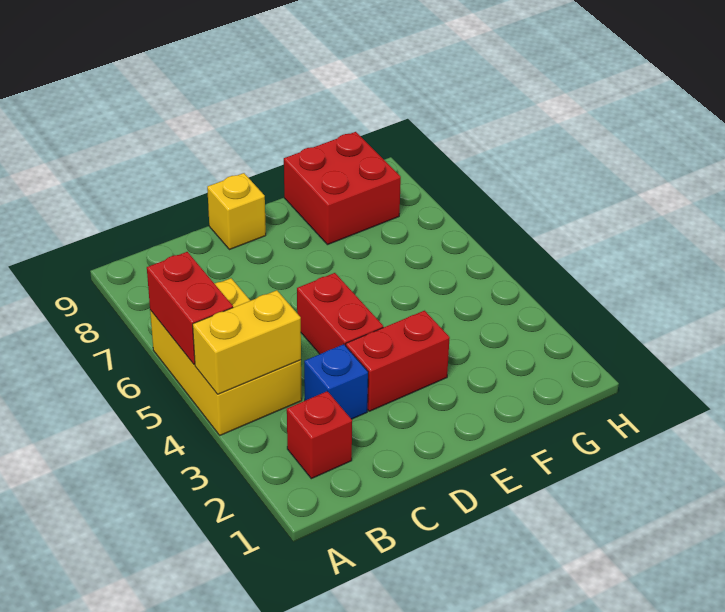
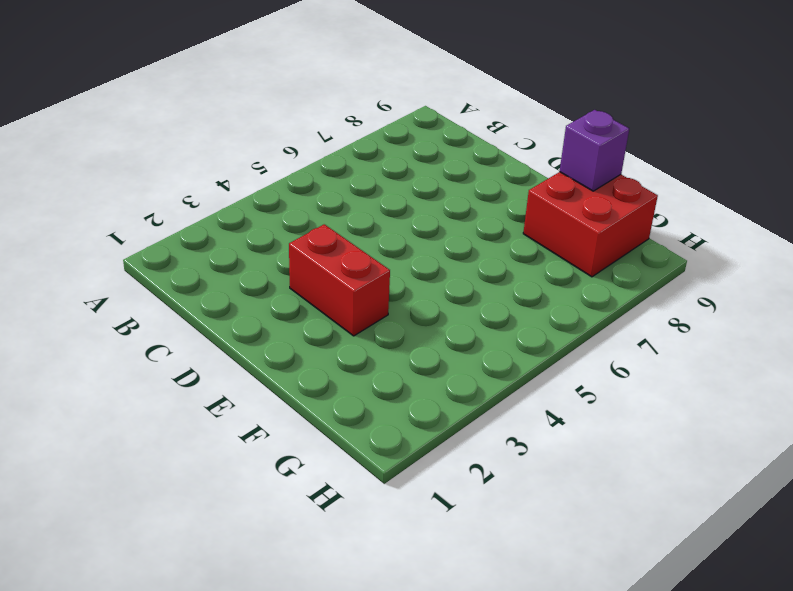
purple 1x1 brick [560,110,629,191] -> none
none -> yellow 2x3 brick [150,278,302,435]
none -> red 1x1 brick [287,391,352,479]

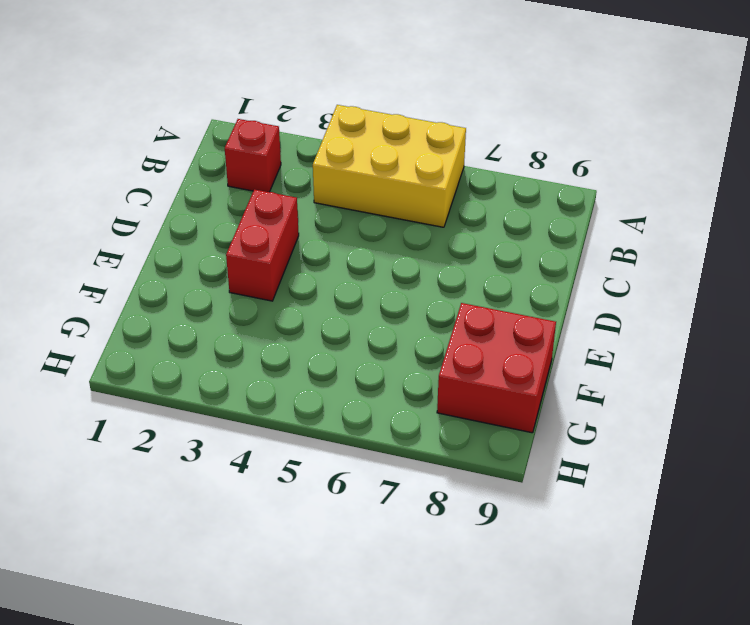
none -> blue 1x1 brick [304,344,368,419]
none -> red 1x2 brick [297,273,383,354]

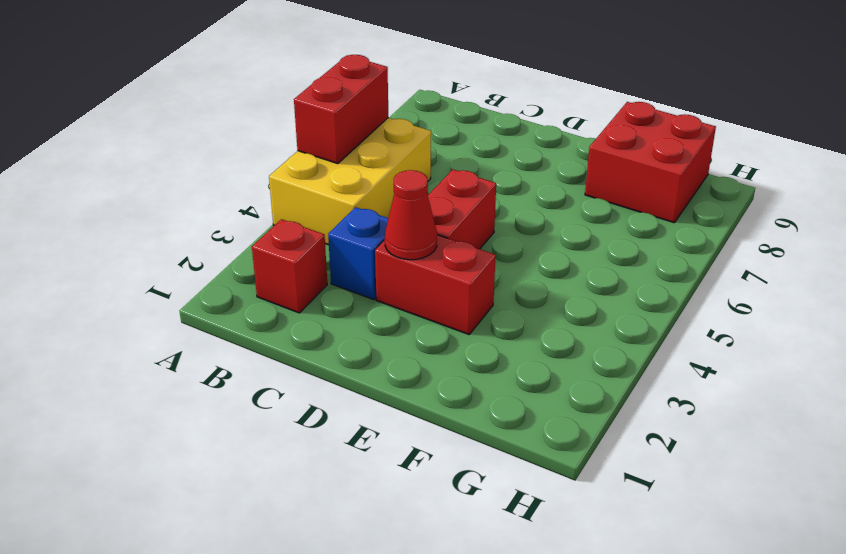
red 1x1 cone [385,170,437,260] -> none
none -> yellow 1x1 brick [207,173,266,250]
none -> yellow 1x2 brick [193,290,301,394]

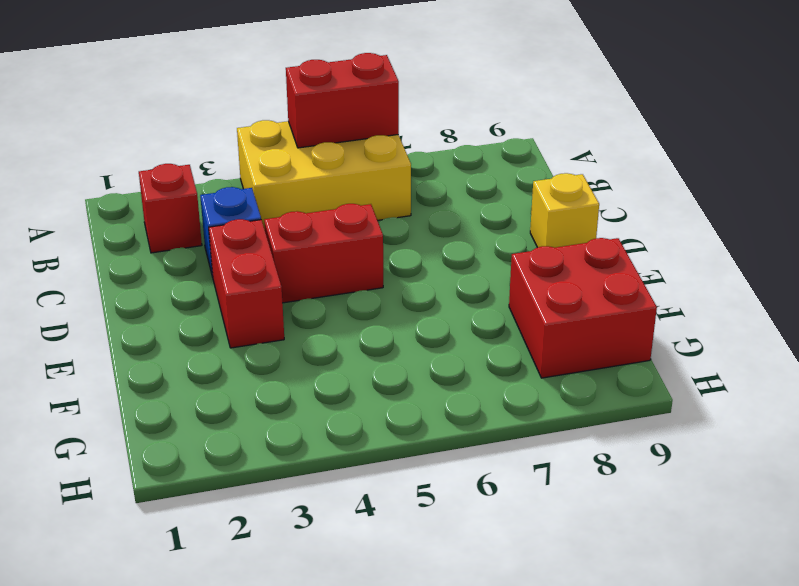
none -> yellow 1x2 brick [193,290,301,394]

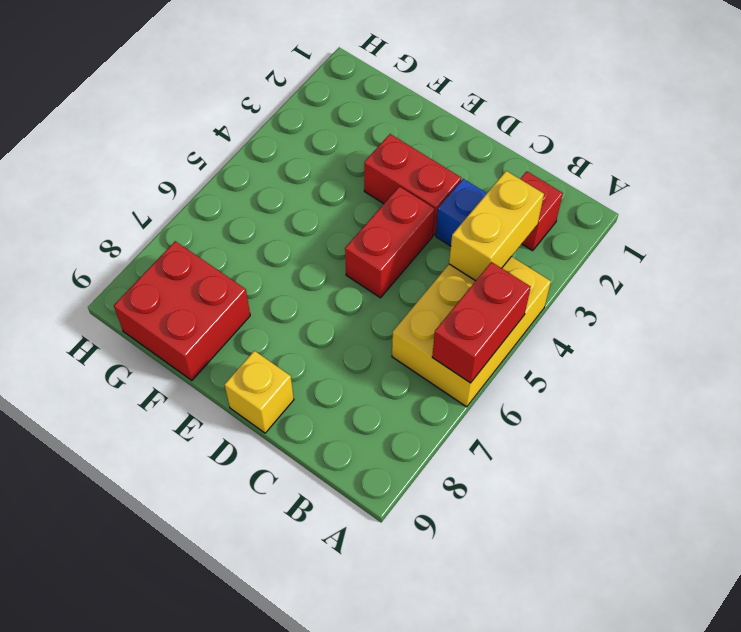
yellow 1x2 brick [449,171,544,281] -> yellow 1x2 brick turned to [193,290,301,394]

